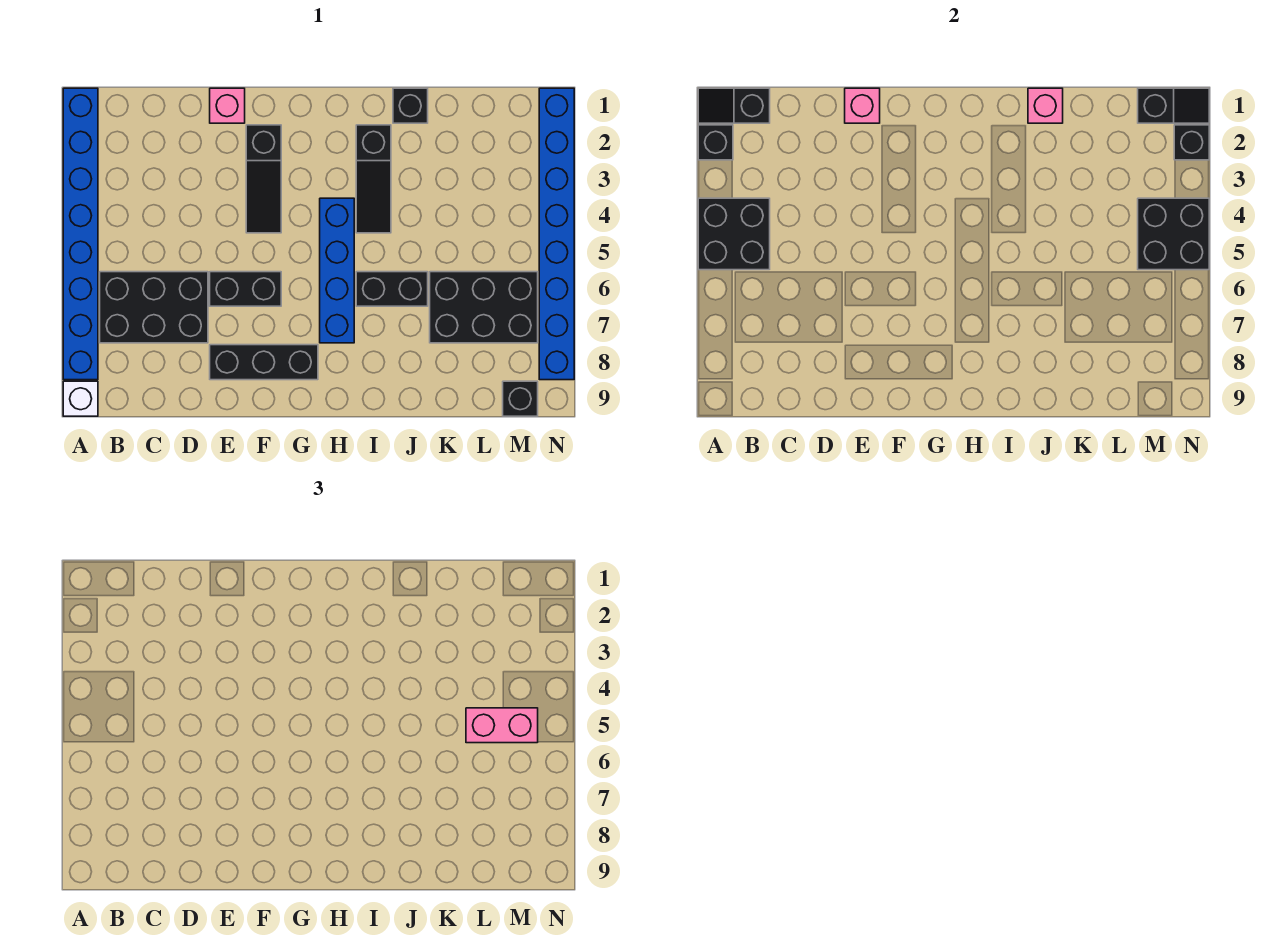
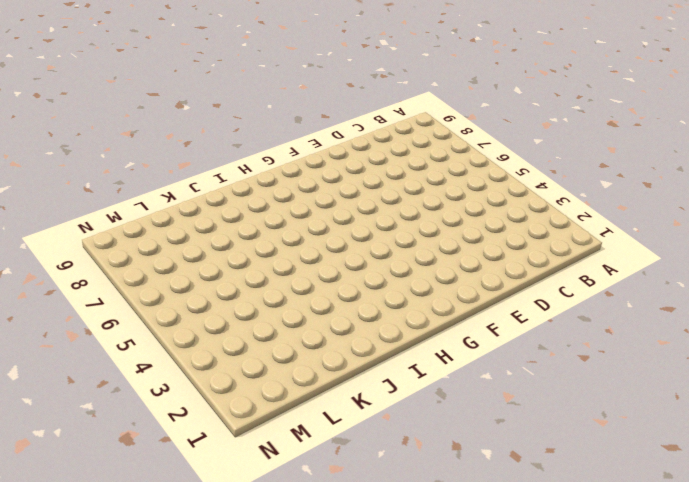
none -> blue 1x8 brick [63,88,98,380]
none -> white 1x1 brick [63,381,98,416]
none -> black 2x3 brick [100,272,208,343]

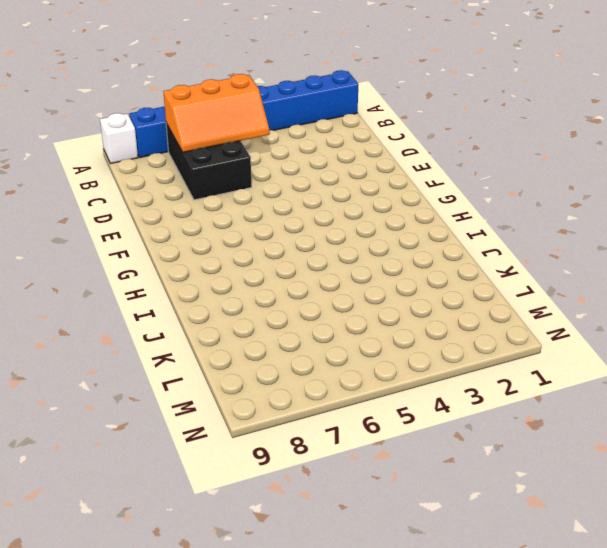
orange 2x3 slope [163,74,270,152] -> black 2x2 brick [698,198,770,270]
none -> pink 1x1 brick [210,88,245,123]
none -> black 1x2 brick [210,272,281,306]
none -> black 1x3 brick [210,345,318,380]

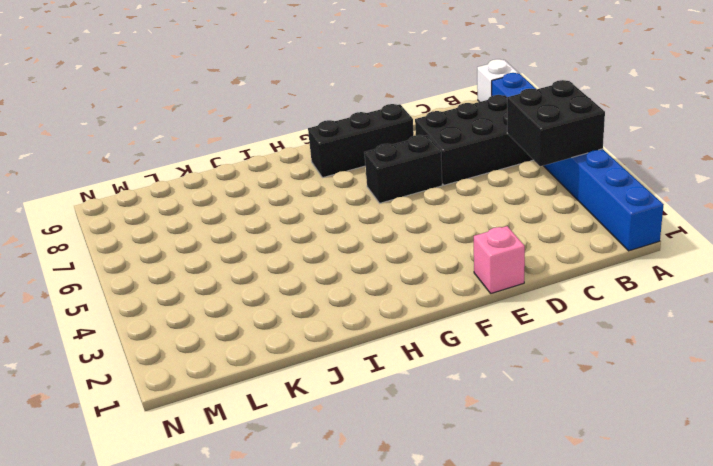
none -> black 1x3 slope [246,125,281,233]
none -> blue 1x4 brick [320,198,354,343]
none -> black 1x3 slope [356,125,391,233]

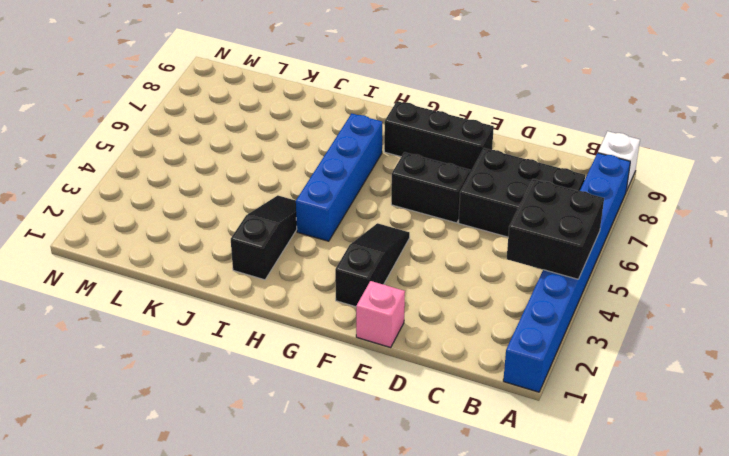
none -> black 1x2 brick [356,272,428,306]
none -> black 1x1 brick [393,88,428,123]
none -> black 2x3 brick [430,272,538,343]

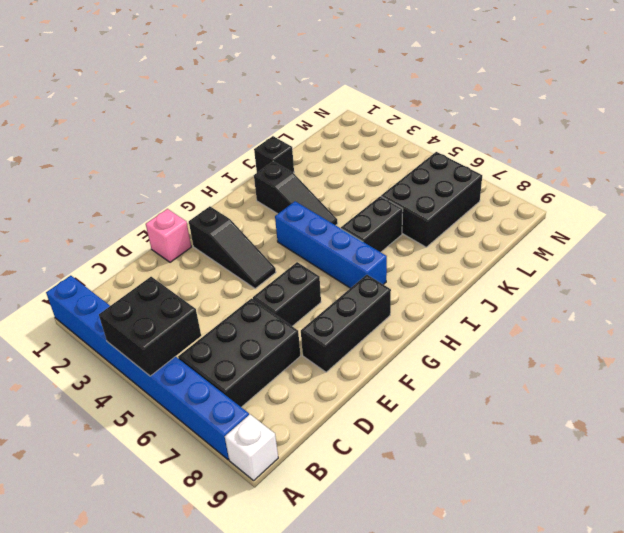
none -> black 1x1 brick [503,381,538,416]
none -> blue 1x8 brick [539,88,574,380]
none -> black 1x2 slope [698,88,770,123]

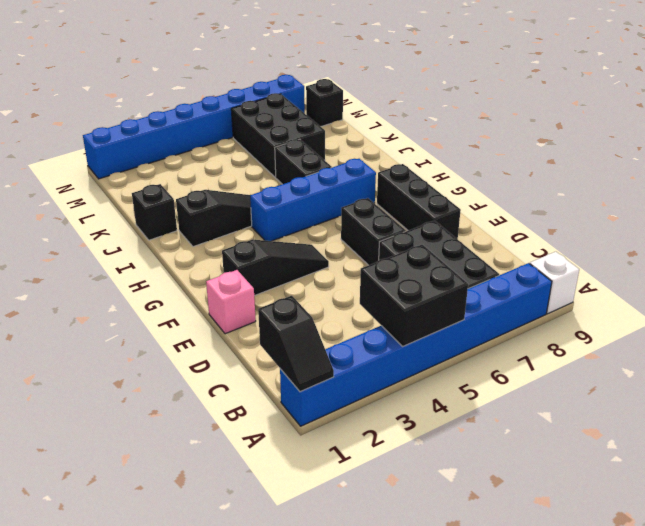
none -> black 1x1 brick [698,125,733,160]
none -> pink 1x1 brick [845,88,880,123]
none -> pink 1x1 brick [1028,88,1063,123]

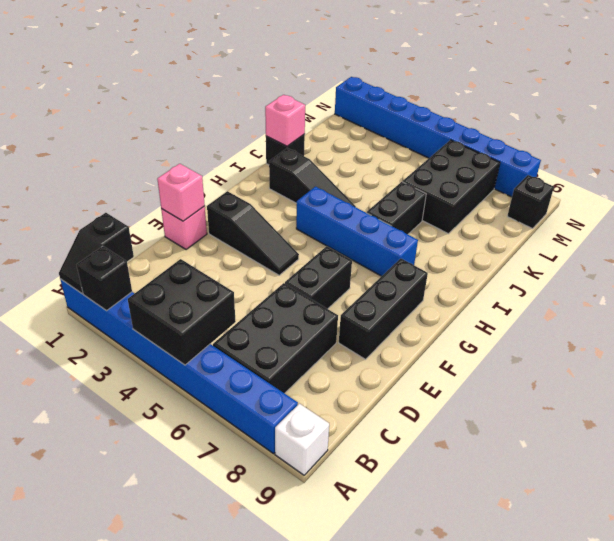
none -> black 1x2 slope [1138,88,1209,123]
none -> black 2x2 brick [1138,198,1209,270]
none -> black 1x1 brick [1174,125,1209,160]

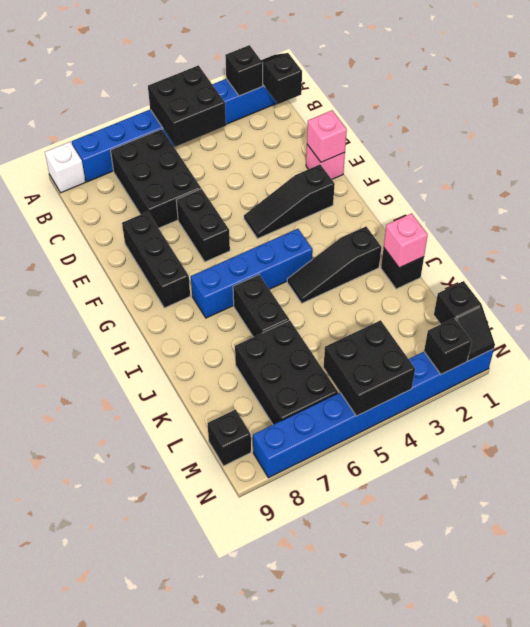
none -> pink 1x2 brick [466,708,538,743]

